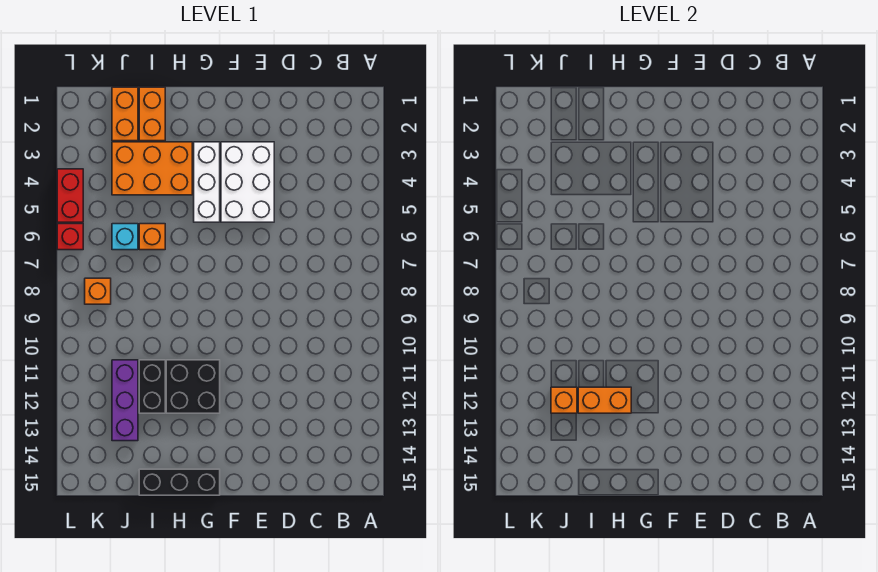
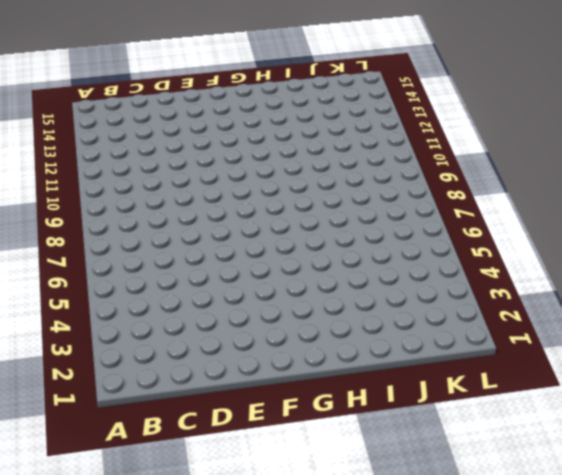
none -> white 2x3 brick [221,142,274,222]
none -> white 1x3 brick [194,142,220,222]
none -> black 2x2 brick [166,360,220,413]

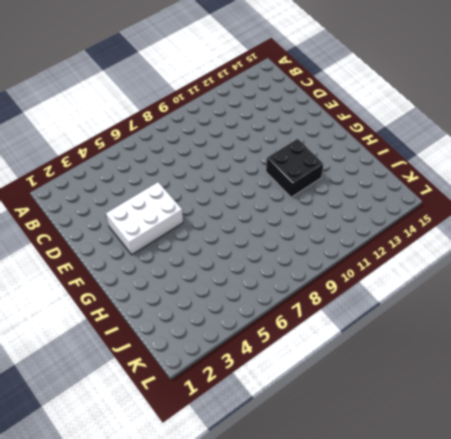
none -> white 1x3 brick [194,142,220,222]
none -> black 1x3 brick [139,469,220,495]
none -> orange 2x3 brick [112,142,192,195]

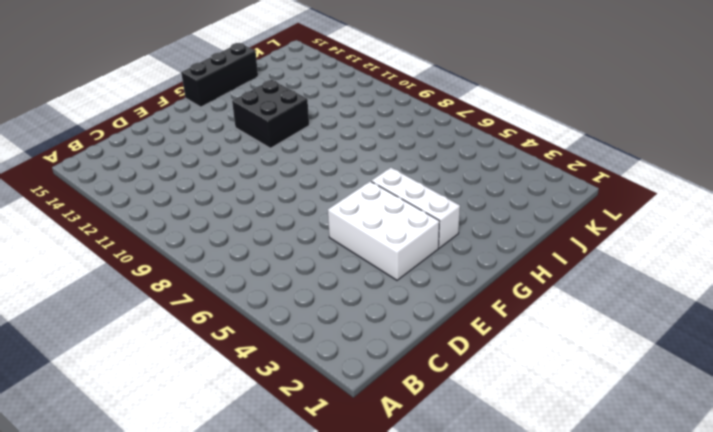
none -> orange 2x3 brick [112,142,192,195]
none -> orange 1x2 brick [139,87,165,141]
none -> orange 1x1 brick [139,224,165,250]

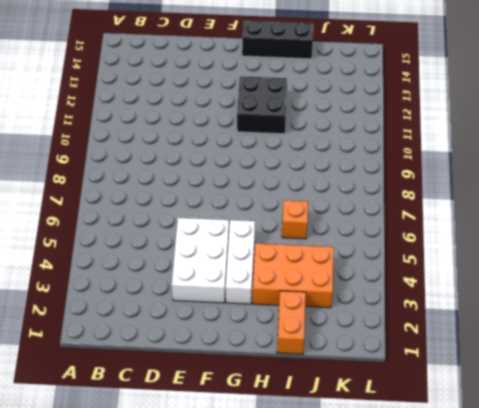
none -> black 1x2 brick [139,360,165,413]
none -> orange 1x2 brick [112,87,138,141]
none -> cyan 1x1 brick [112,224,138,250]

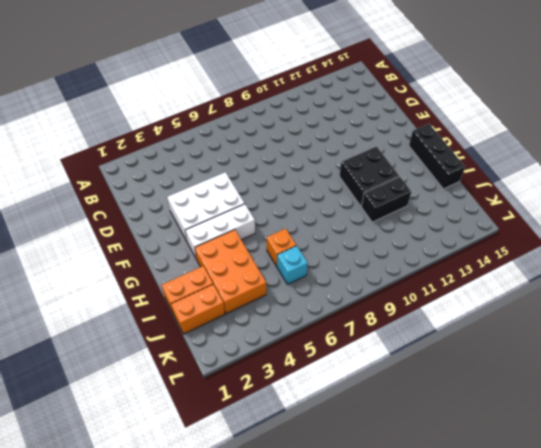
none -> purple 1x3 brick [112,360,138,441]
none -> orange 1x1 brick [85,278,111,304]
none -> red 1x2 brick [57,169,83,222]

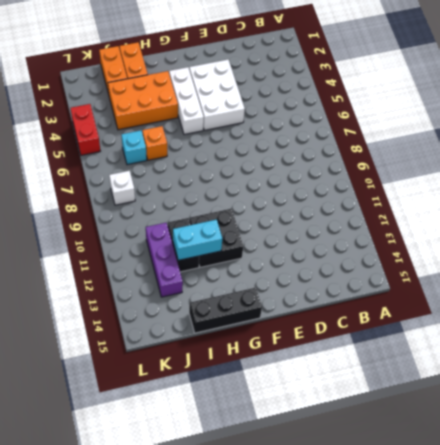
cyan 1x2 brick [173,220,222,260] -> orange 1x2 brick [578,387,631,413]
white 1x1 brick [109,171,135,205] -> orange 1x1 brick [85,278,111,304]
none -> red 1x1 brick [57,224,83,250]
none -> orange 1x1 brick [551,387,577,413]

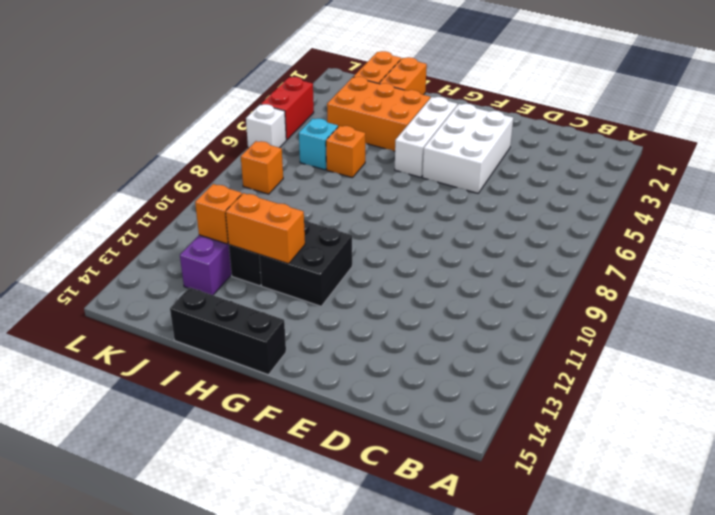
white 1x1 brick [246,104,286,148] -> red 1x1 brick [57,224,83,250]

